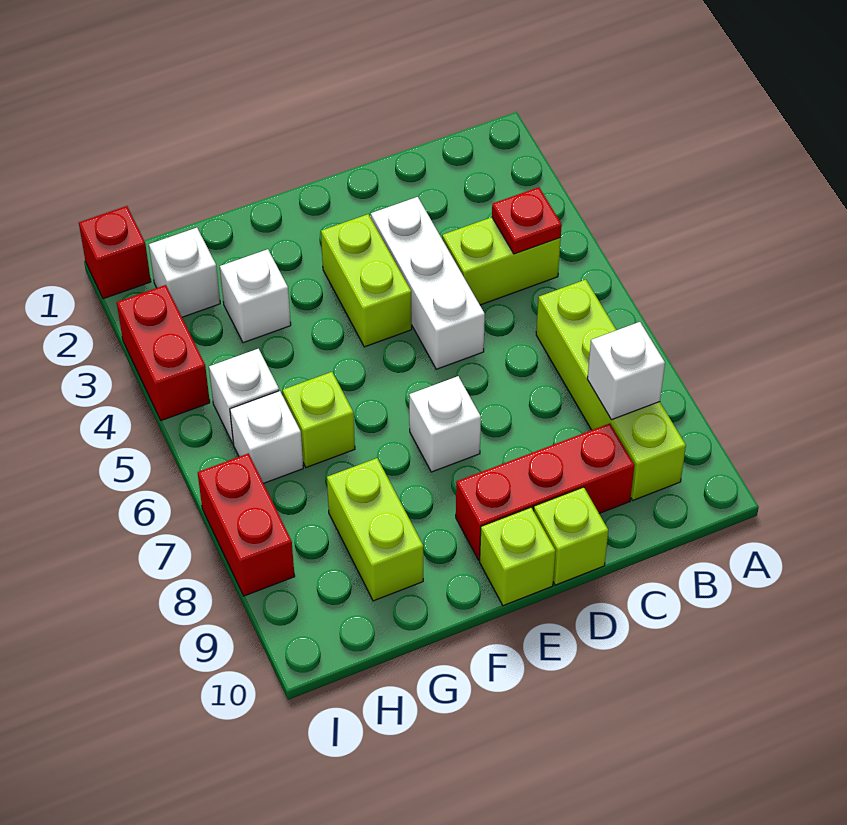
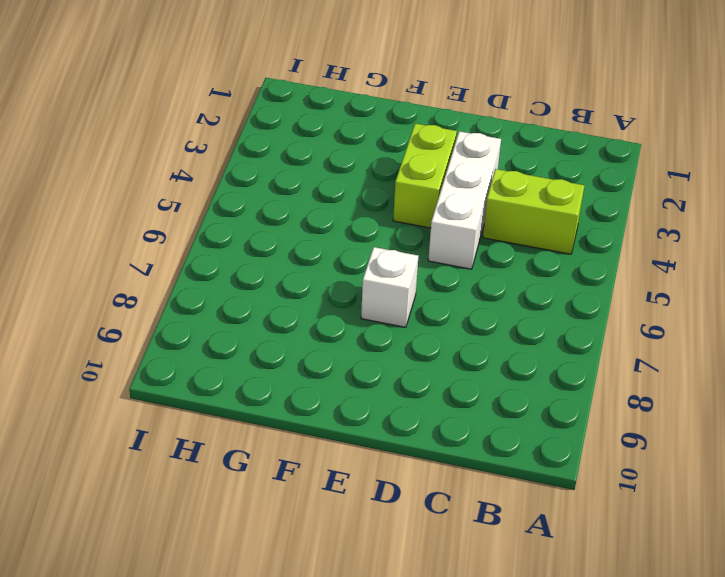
none -> lime 1x4 brick [536,280,686,500]
none -> red 1x3 brick [456,423,635,560]
none -> lime 1x1 brick [534,487,608,585]

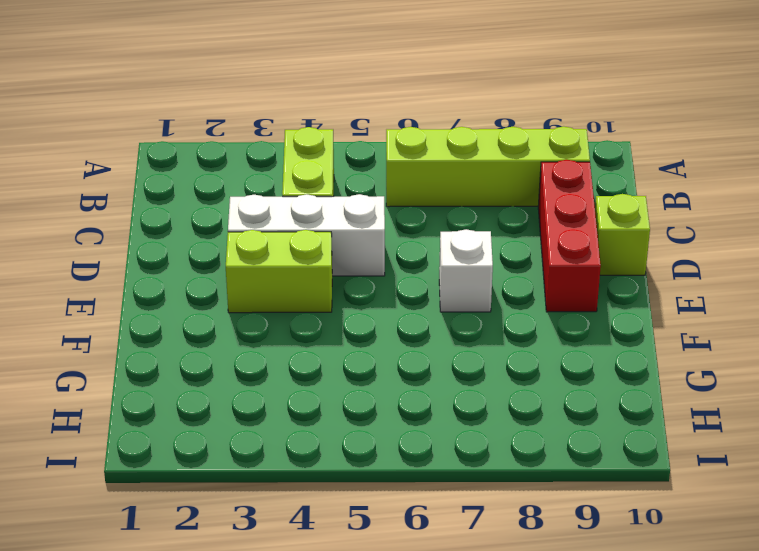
none -> lime 1x1 brick [480,507,555,606]
none -> white 1x1 brick [220,249,291,343]
none -> lime 1x1 brick [283,372,355,467]

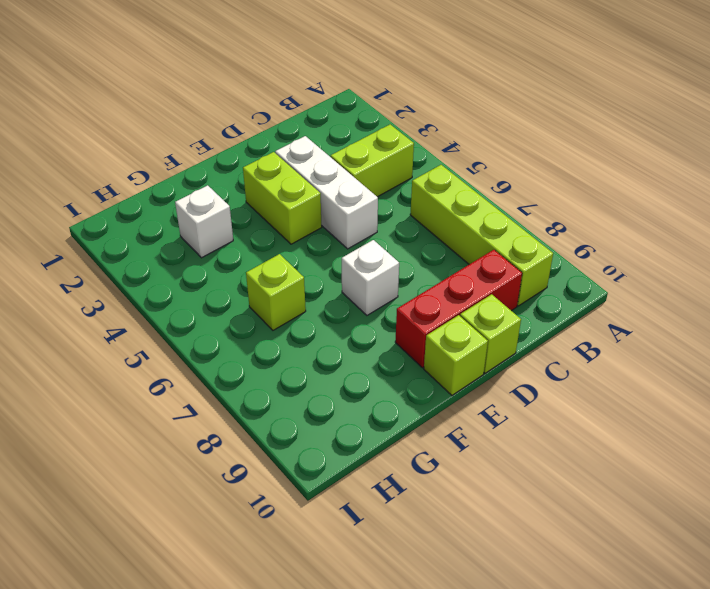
none -> lime 1x2 brick [327,458,423,601]
none -> white 1x1 brick [149,228,220,317]
none -> white 1x1 brick [209,349,279,444]

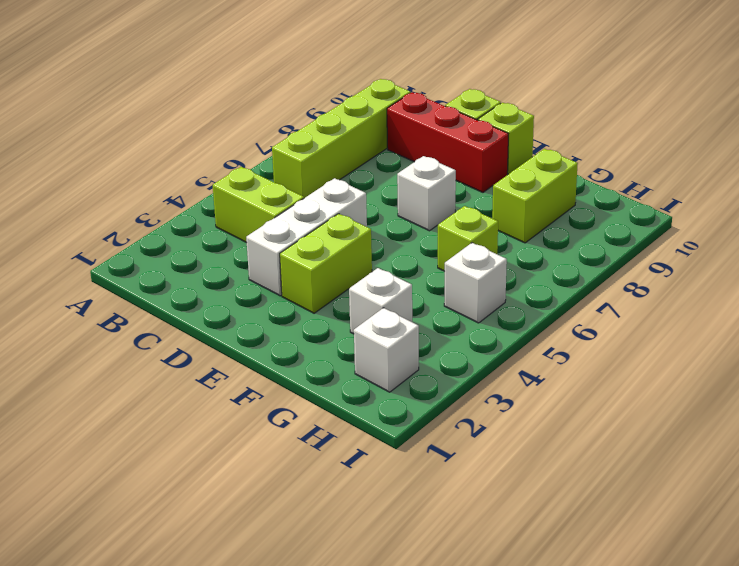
none -> white 1x1 brick [230,391,303,483]
none -> red 1x1 brick [79,206,151,299]
none -> red 1x2 brick [117,285,210,421]

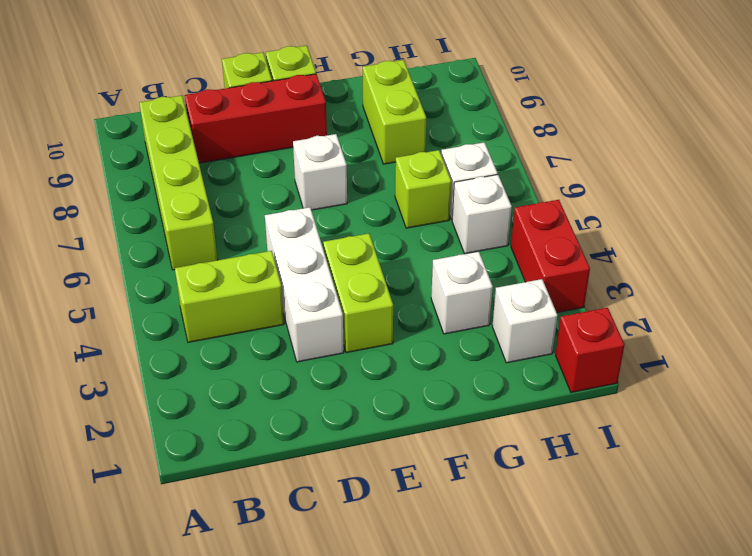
none -> red 1x2 brick [197,453,295,596]
none -> red 1x1 plate [492,187,562,254]
none -> white 1x1 brick [587,322,665,420]

